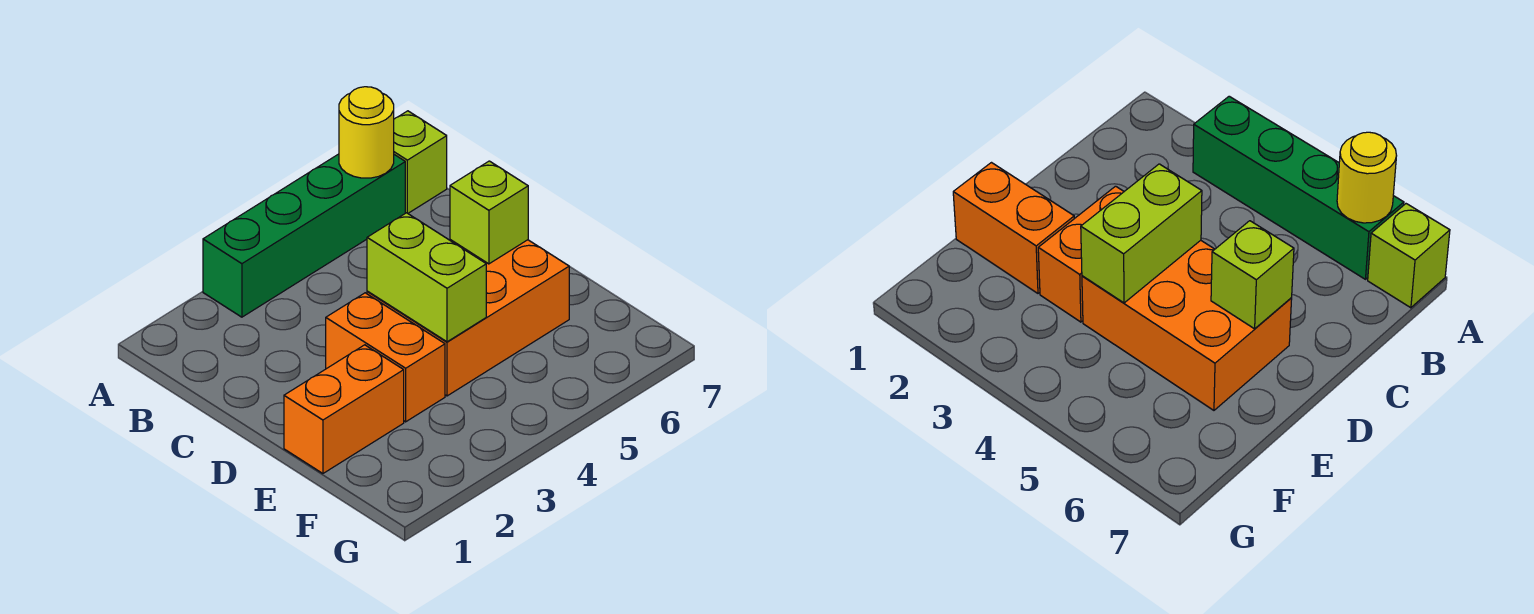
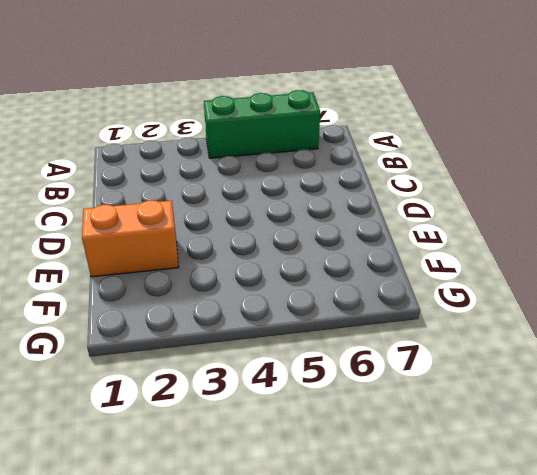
green 1x3 brick [204,90,320,158] -> green 1x4 brick [203,154,405,317]
none -> lime 1x1 brick [394,111,447,213]
none -> orange 1x2 brick [326,293,445,422]

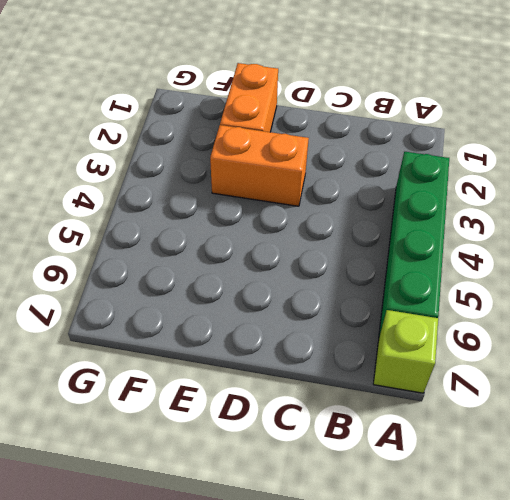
none -> orange 2x3 brick [367,240,569,396]
none -> yellow 1x1 round brick [339,87,394,178]

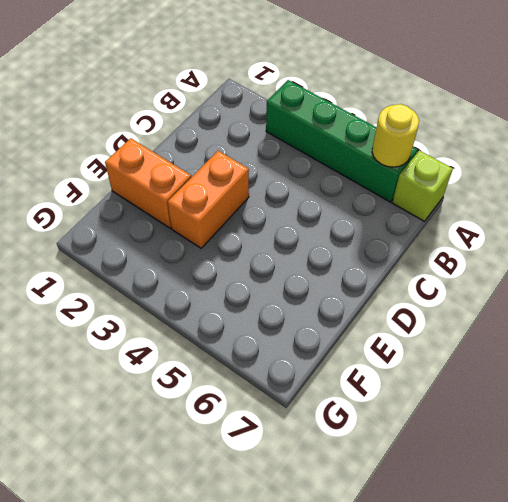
none -> orange 2x3 brick [367,240,569,396]
none -> lime 1x2 brick [367,213,486,342]

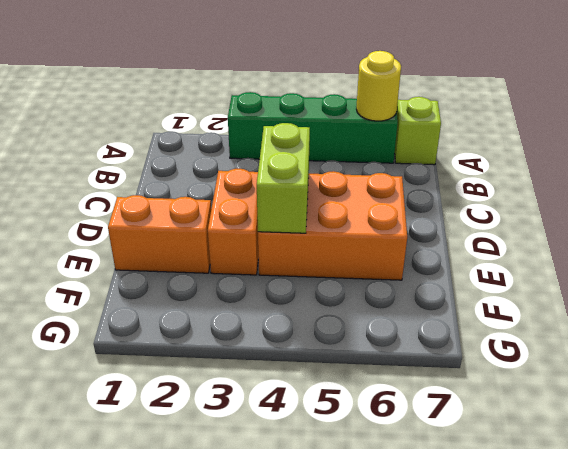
none -> lime 1x1 brick [450,161,528,264]

